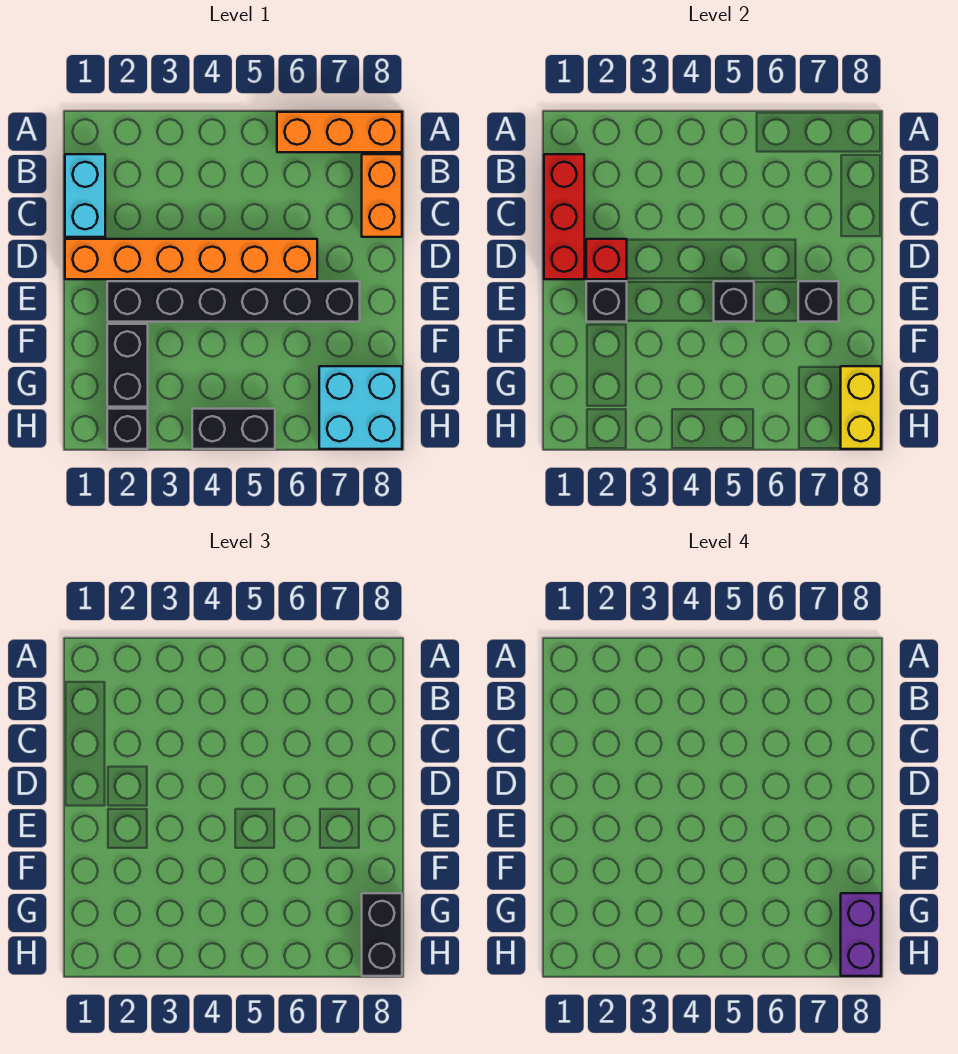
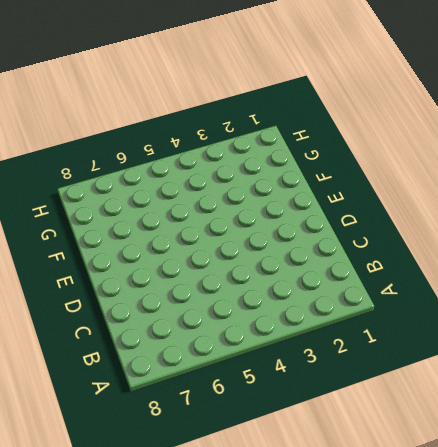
none -> orange 1x3 brick [277,112,402,152]
none -> cyan 1x2 brick [65,154,105,237]
none -> orange 1x2 brick [362,154,402,237]

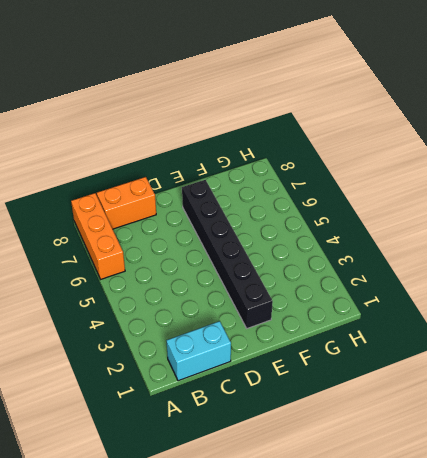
none -> orange 1x6 brick [65,239,317,279]
none -> black 1x2 brick [107,324,148,407]
none -> cyan 2x2 brick [319,366,402,449]

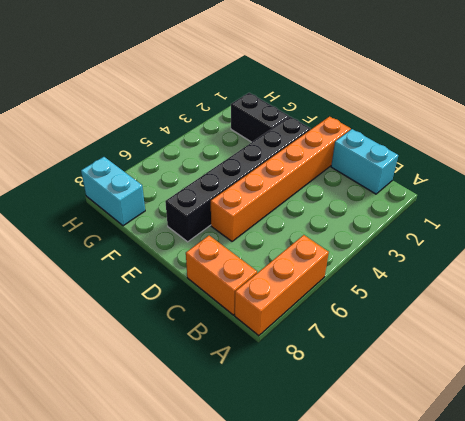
cyan 1x2 brick [81,157,145,226] -> cyan 2x2 brick [319,366,402,449]
none -> black 1x1 brick [107,409,148,449]
none -> black 1x2 brick [192,409,275,449]
none -> red 1x3 brick [544,154,584,279]

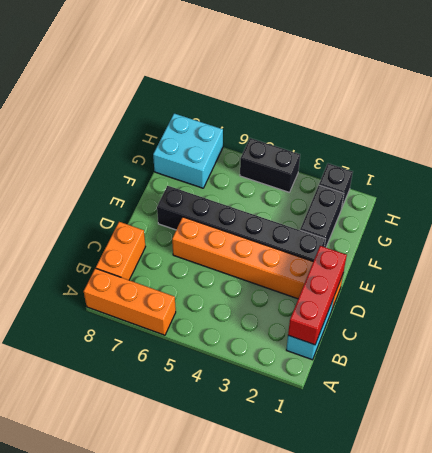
none -> red 1x1 brick [586,239,627,279]
none -> black 1x1 brick [586,281,627,322]
none -> black 1x1 brick [714,281,754,322]

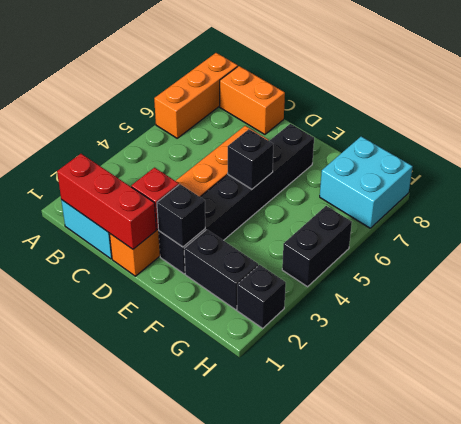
none -> black 1x1 brick [798,281,839,322]
none -> yellow 1x2 brick [841,366,881,449]
none -> black 1x2 brick [362,893,402,976]

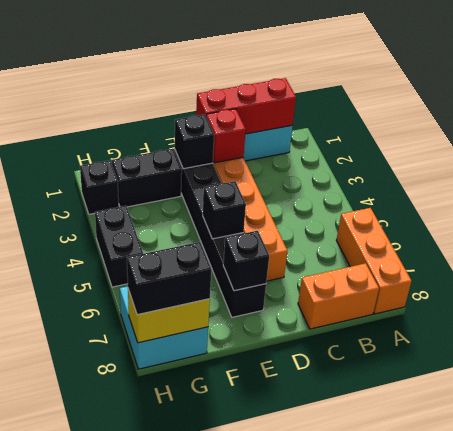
none -> purple 1x2 brick [841,893,881,976]

